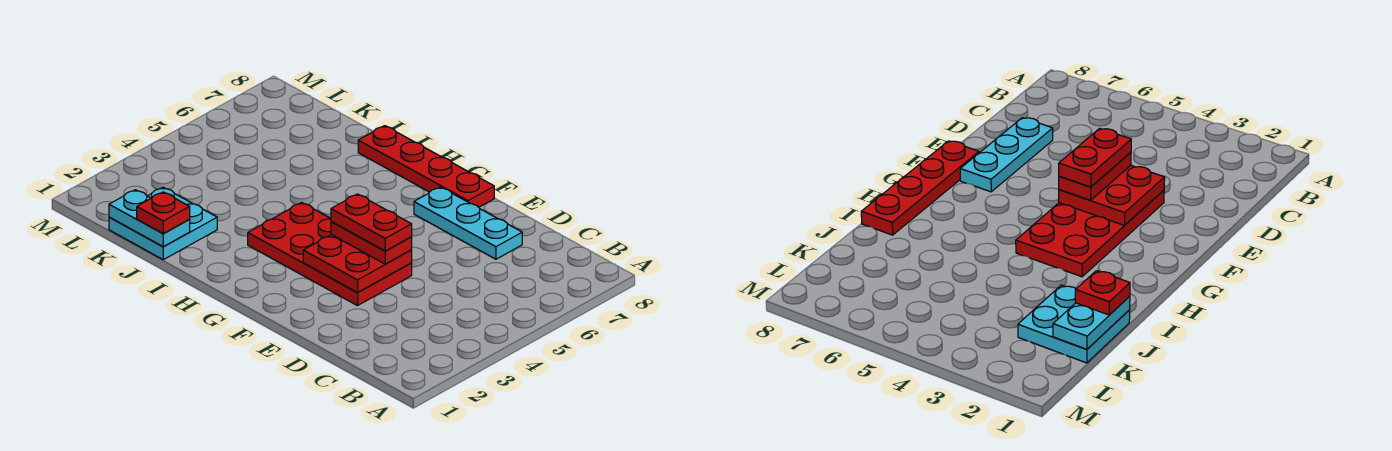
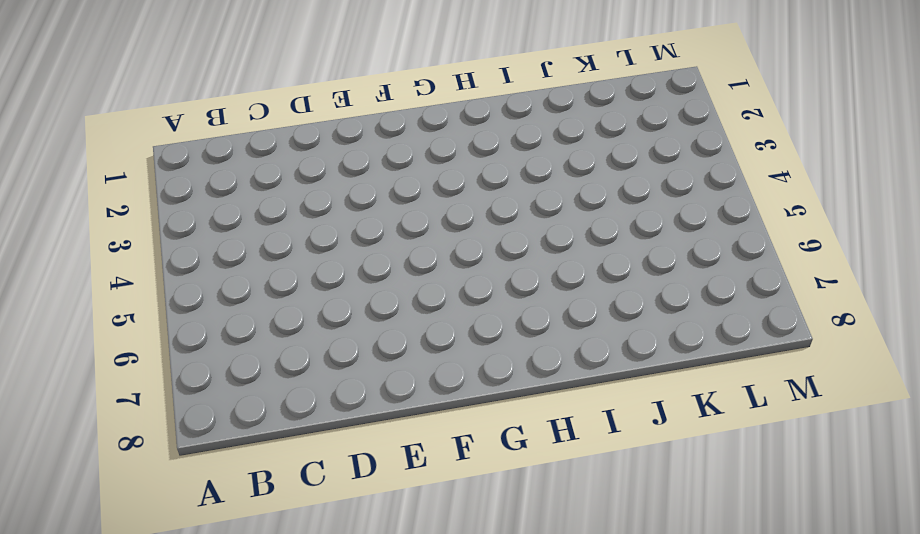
none -> cyan 1x3 plate [414,187,522,259]
none -> red 2x4 plate [248,203,412,306]

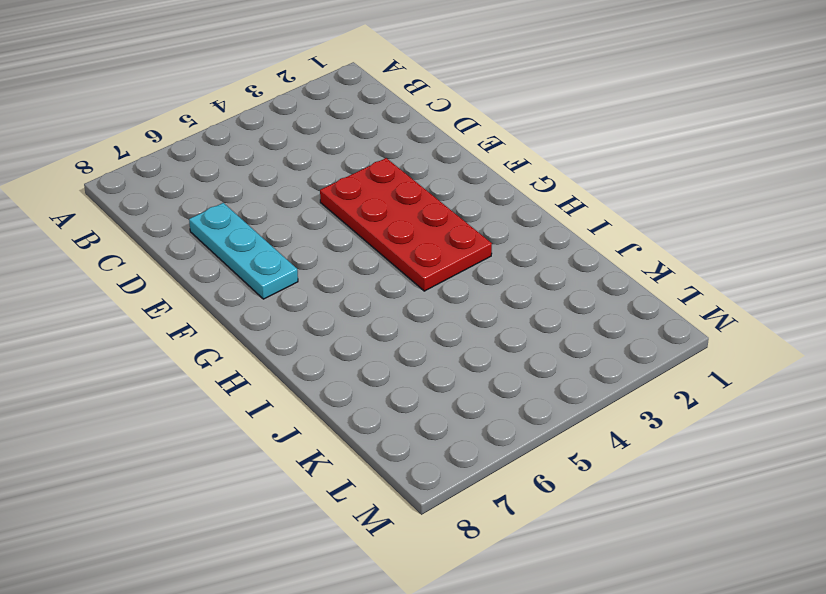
none -> red 1x4 plate [358,126,494,207]
none -> cyan 2x2 plate [109,187,217,260]

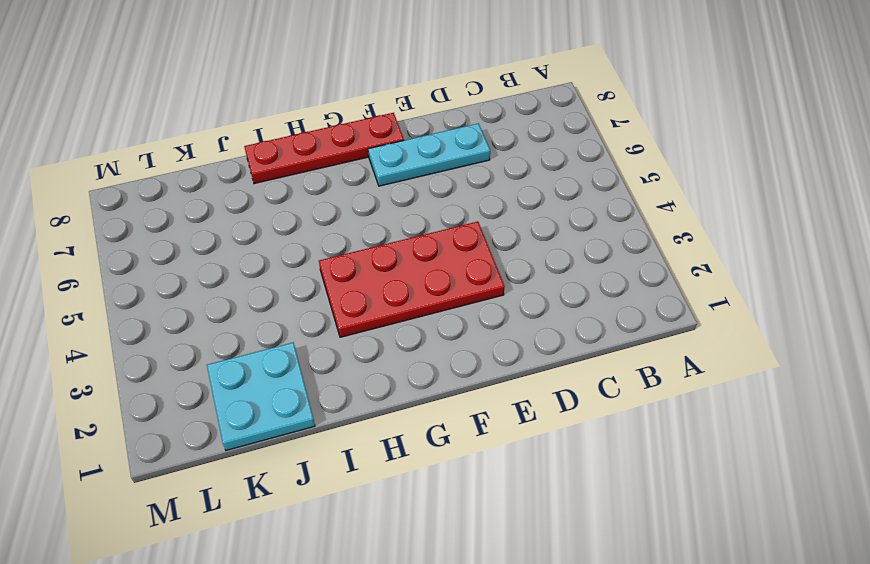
none -> red 2x2 plate [303,235,412,292]
none -> cyan 1x2 plate [109,190,190,247]

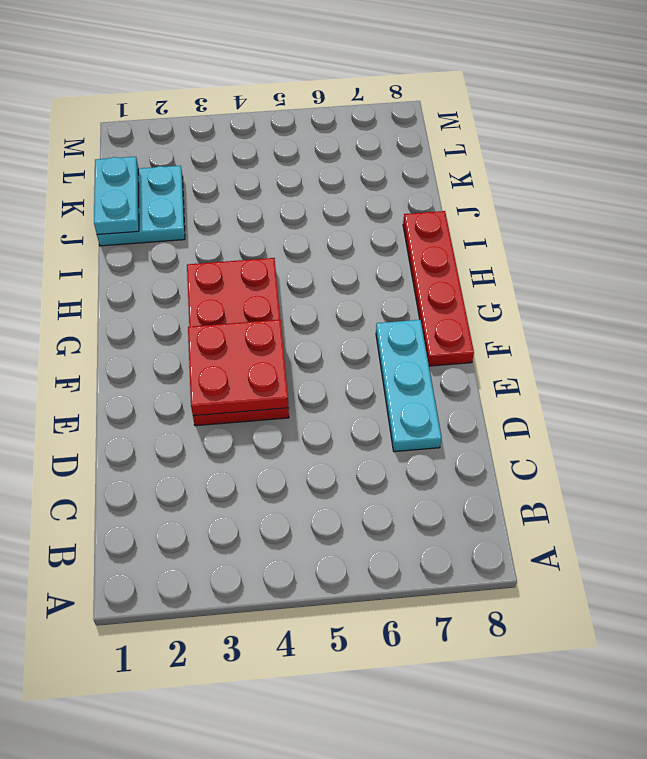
none -> red 1x2 plate [331,222,412,264]
none -> red 1x1 plate [137,192,190,233]

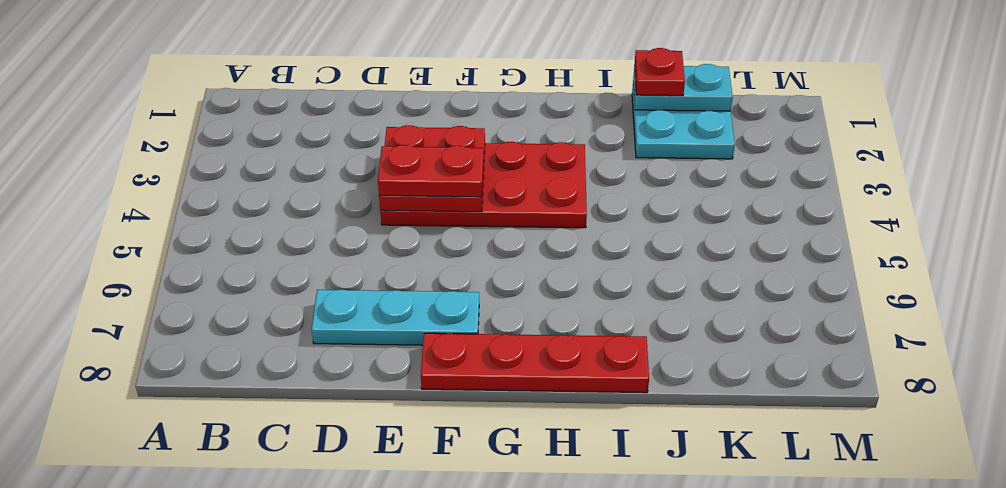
none -> red 1x2 plate [331,194,412,251]

